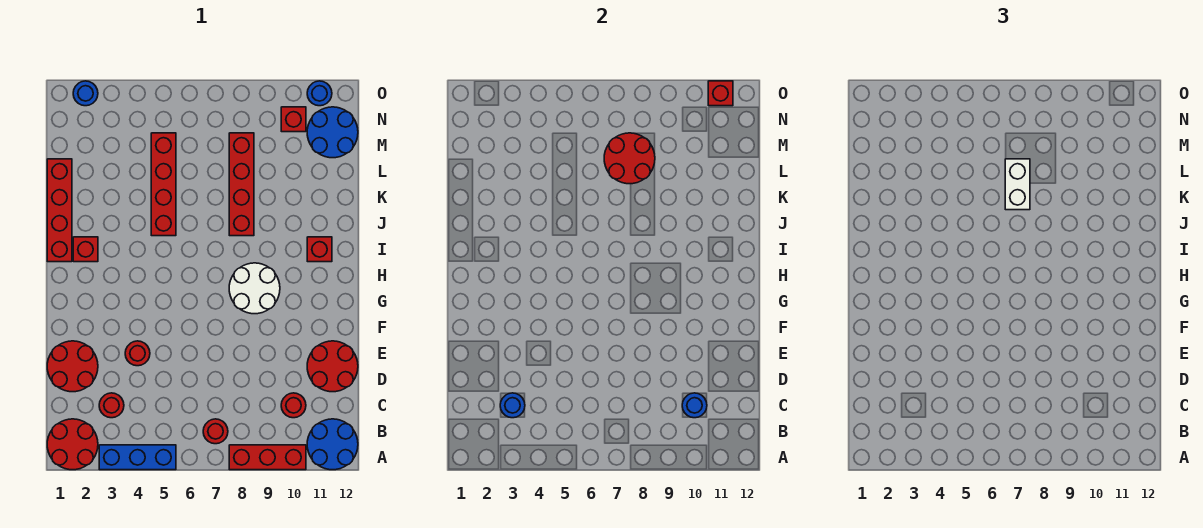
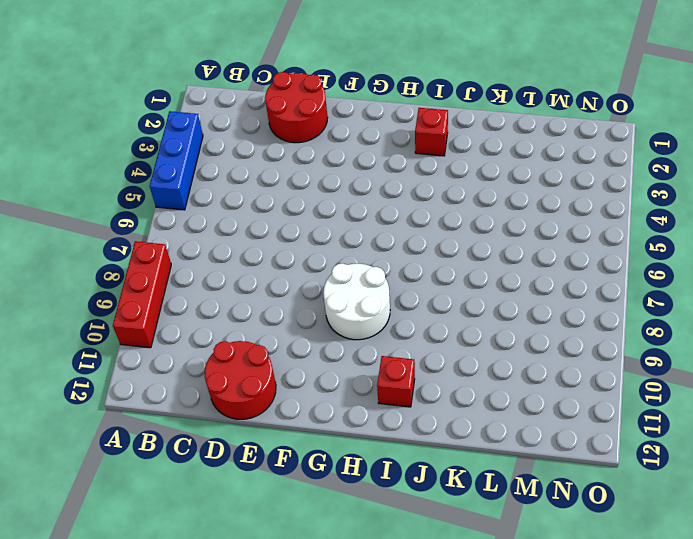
none -> red 2x2 round brick [47,419,98,470]
none -> blue 2x2 round brick [307,419,358,470]
none -> red 1x1 round brick [203,419,228,444]

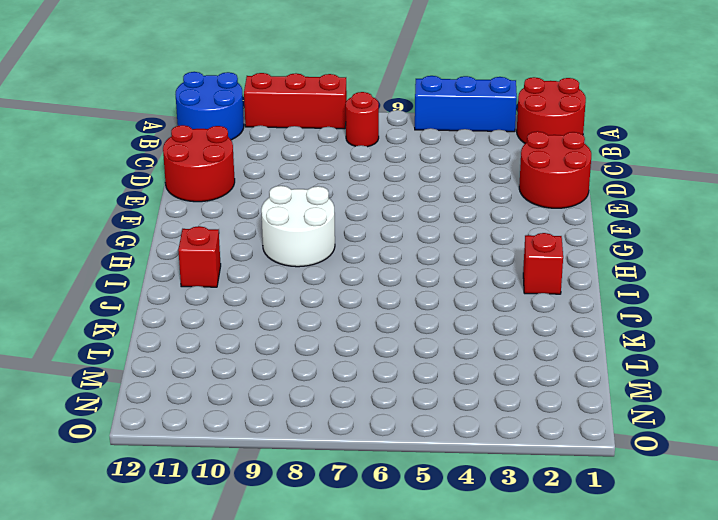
none -> red 1x1 round brick [99,393,124,418]
none -> red 1x1 round brick [281,393,306,418]
none -> red 1x1 round brick [125,341,150,366]

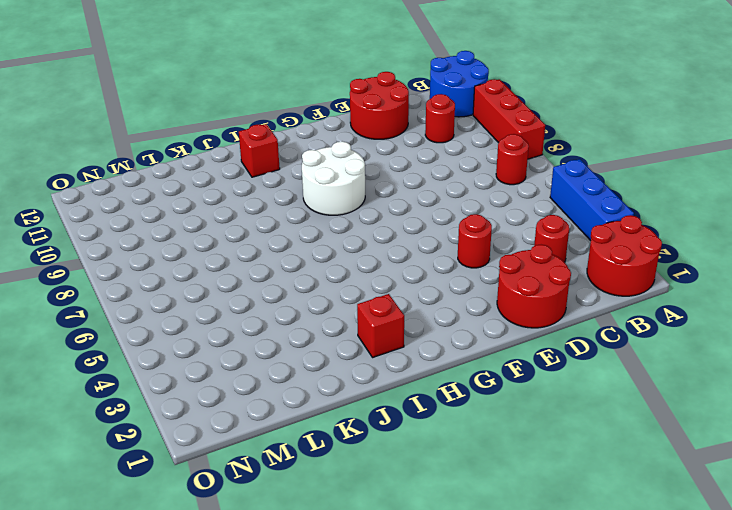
none -> red 1x4 brick [47,159,72,262]
none -> red 1x4 brick [151,133,176,236]
none -> red 1x4 brick [229,133,254,236]

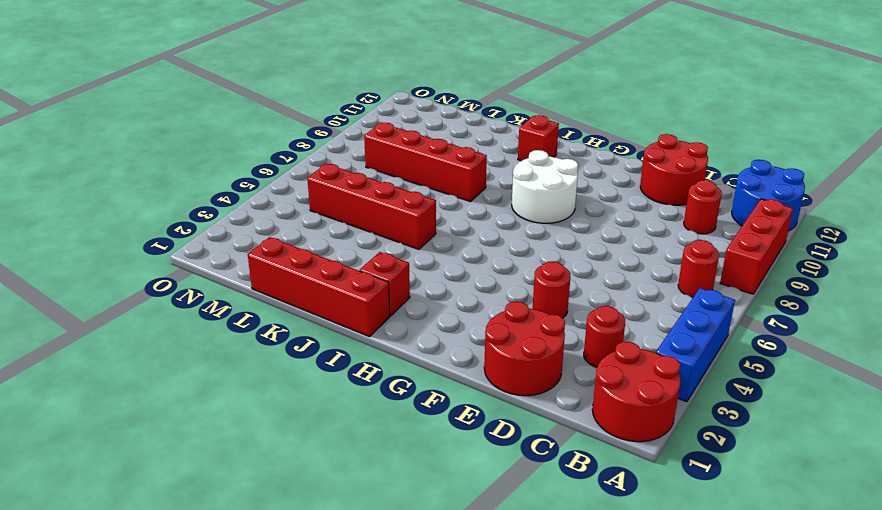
none -> blue 2x2 round brick [307,107,358,158]
none -> red 1x1 brick [281,107,306,132]
none -> blue 1x1 round brick [73,81,98,106]

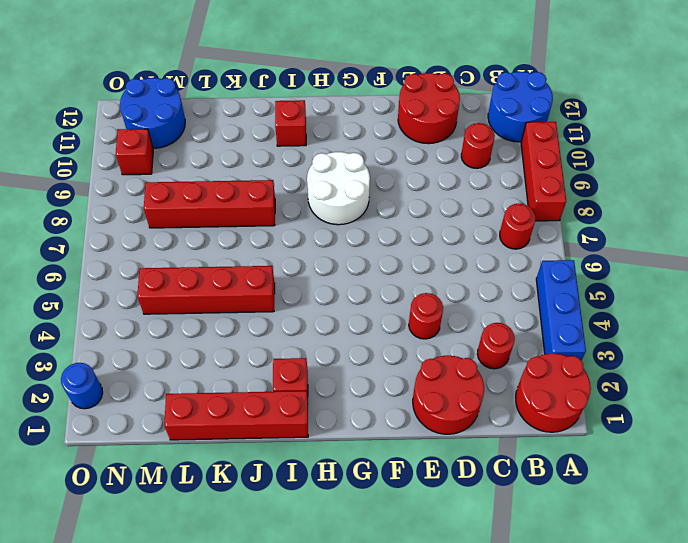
none -> blue 1x1 round brick [307,81,332,106]
none -> blue 1x1 round brick [500,393,525,418]
none -> blue 1x1 round brick [682,393,707,418]

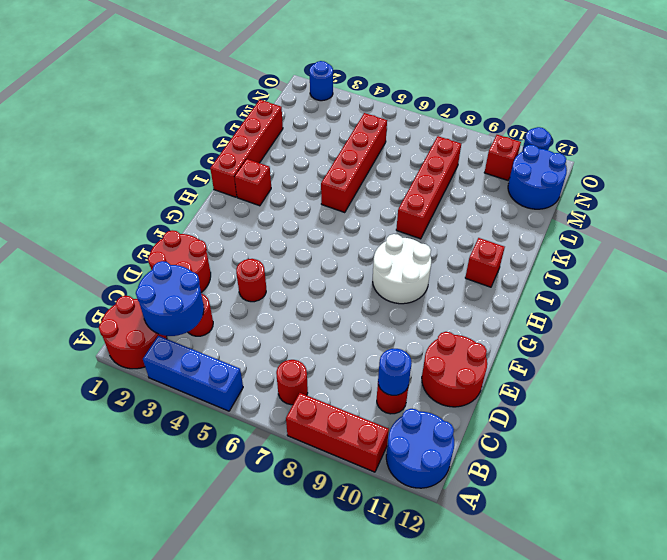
blue 2x2 round brick [136,261,204,336] -> blue 1x1 round brick [500,393,525,418]
none -> red 2x2 round brick [604,133,655,184]
none -> red 1x1 brick [708,81,733,106]
none -> white 1x2 brick [1005,159,1030,210]

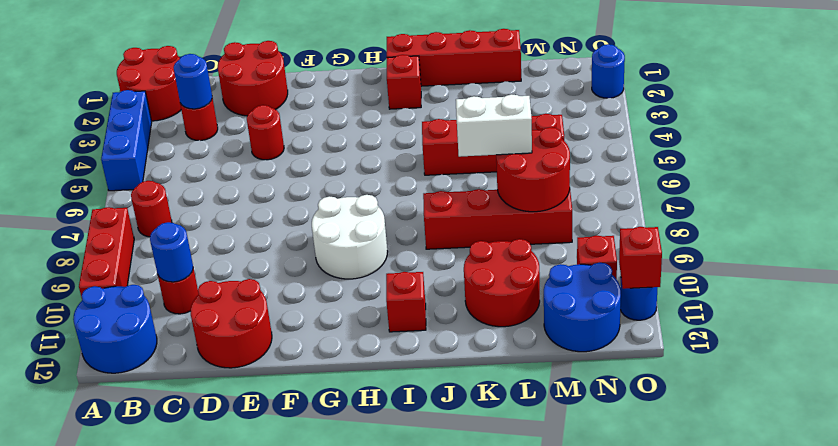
red 2x2 round brick [464,239,540,327] -> none

